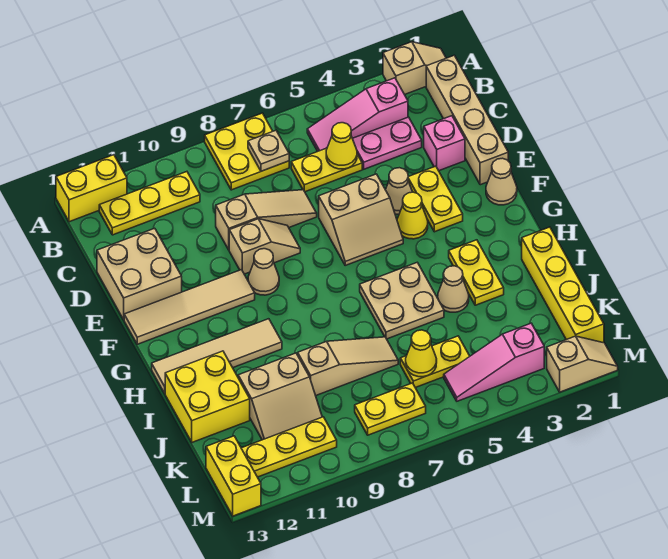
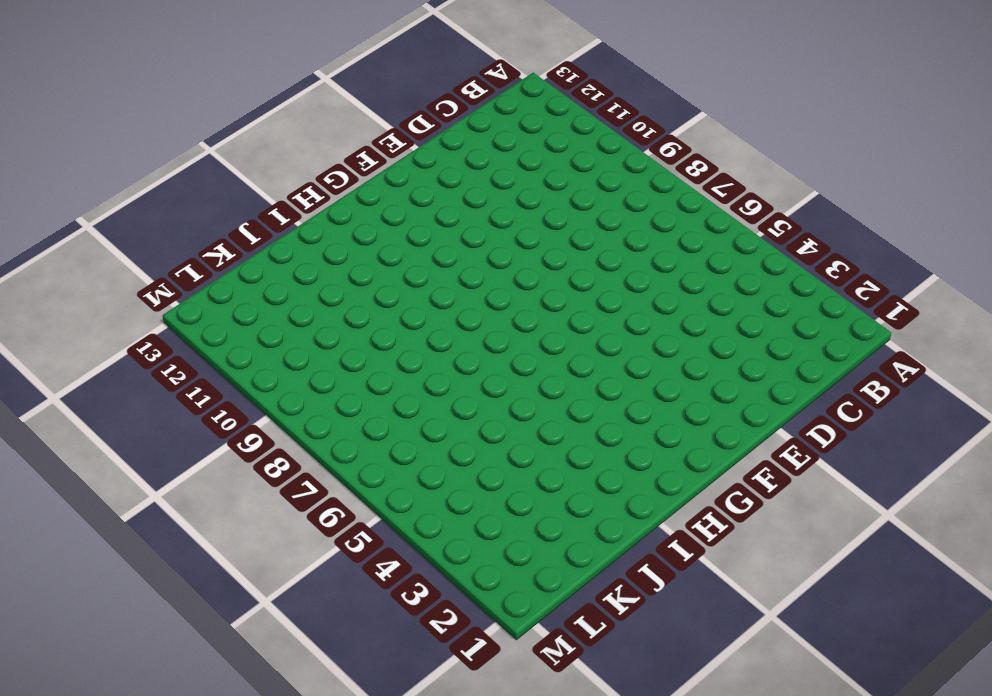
none -> tan 1x2 slope [383,42,446,95]
none -> yellow 2x2 plate [205,113,289,190]
none -> yellow 1x2 brick [56,155,127,222]
none -> tan 1x4 brick [426,55,508,185]

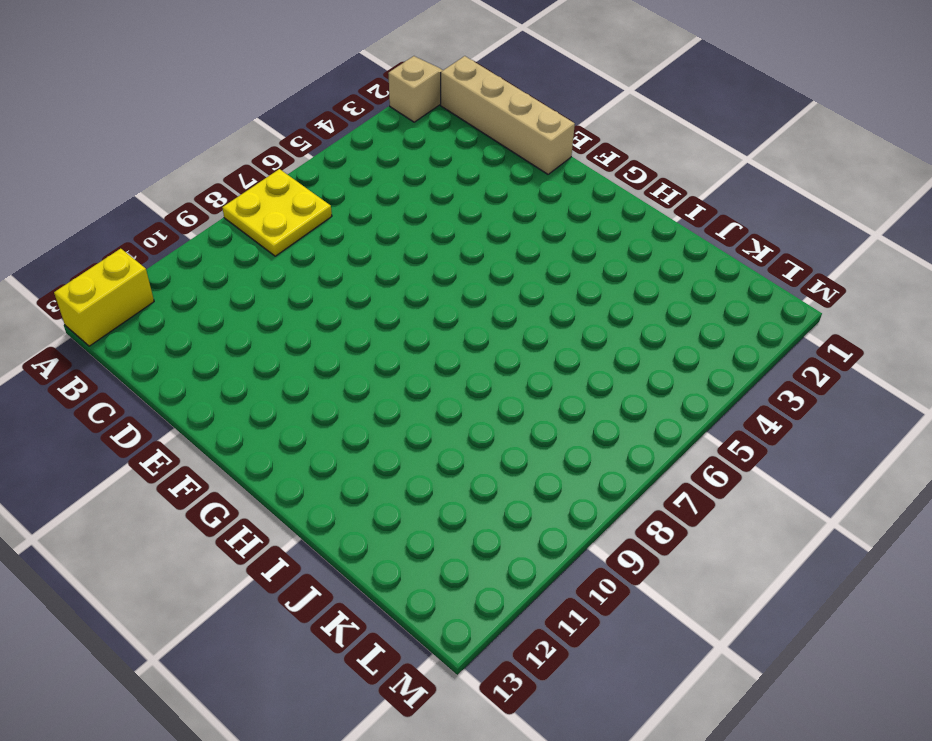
none -> pink 1x3 slope [307,78,408,151]
none -> yellow 1x3 plate [99,172,200,235]
none -> pink 1x2 plate [353,117,422,169]
none -> yellow 1x2 plate [291,148,362,192]

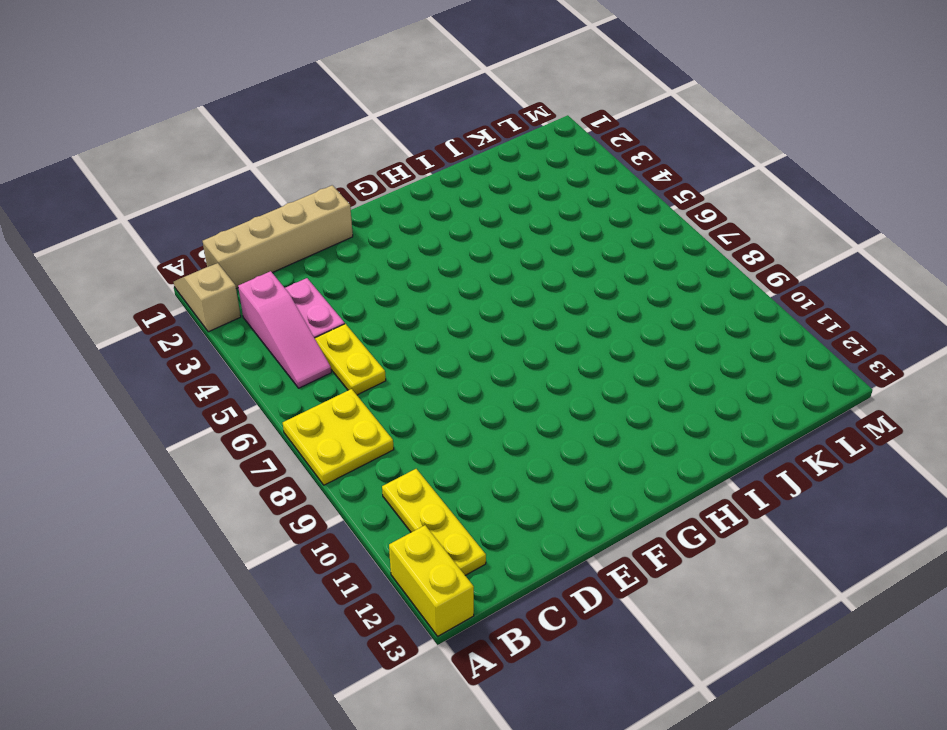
none -> pink 1x1 brick [424,116,465,171]
none -> tan 1x3 slope [216,190,317,250]
none -> tan 2x2 brick [97,228,182,320]
none -> yellow 1x2 plate [408,166,463,232]

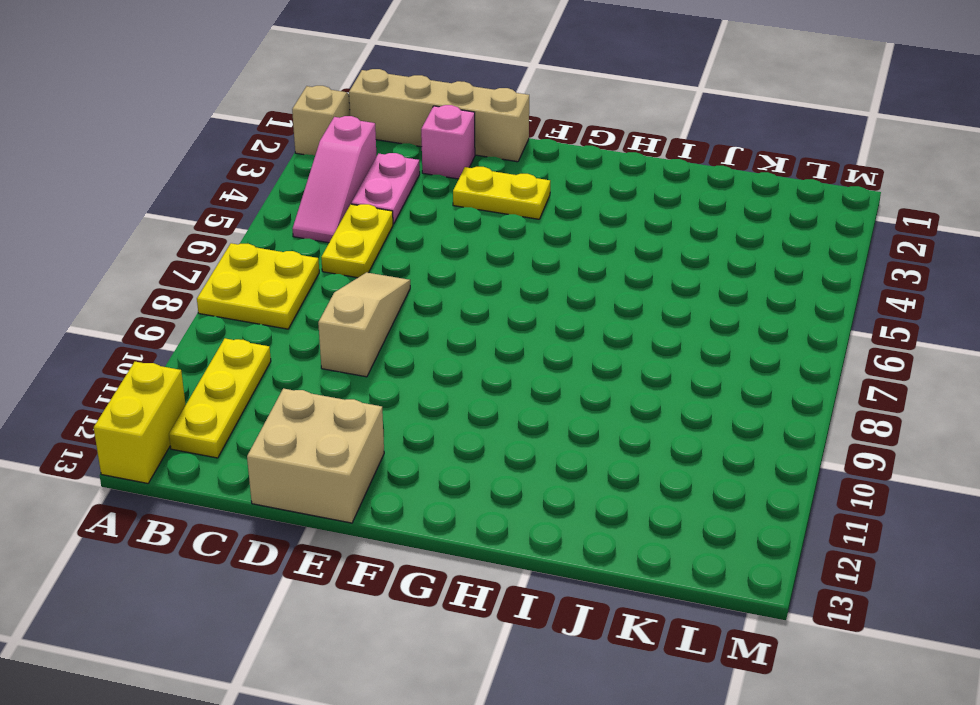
none -> tan 1x1 cone [386,168,412,214]
none -> tan 2x2 slope [319,174,403,265]
none -> tan 1x2 slope [229,219,300,274]
none -> tan 1x1 cone [486,158,517,205]

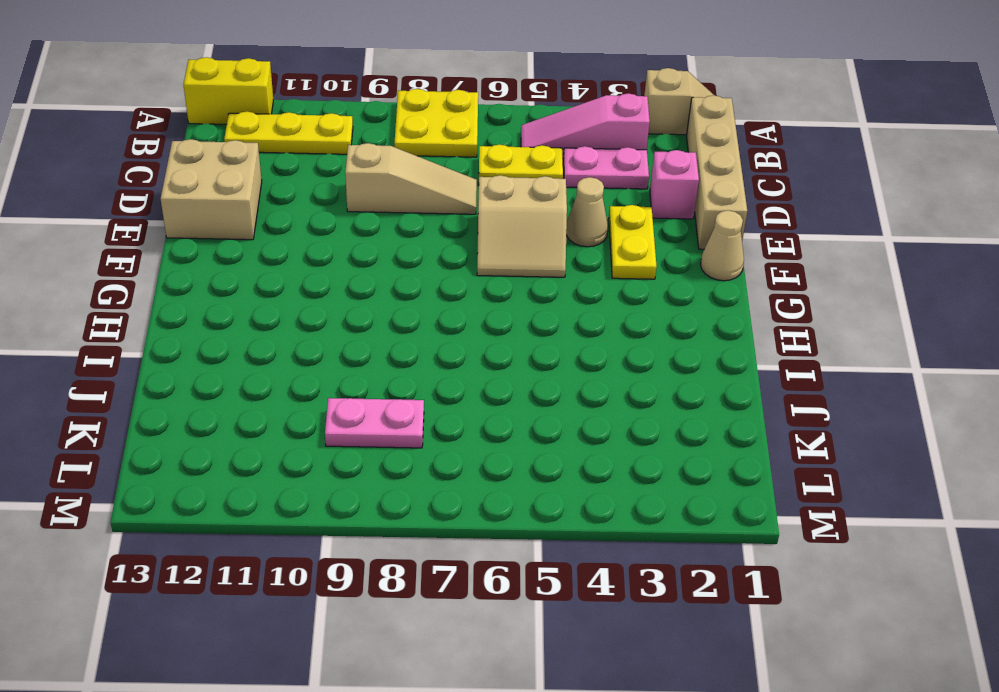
pink 1x2 plate [325,398,424,448] -> none
none -> tan 1x2 slope [229,219,300,274]
none -> yellow 1x1 cone [397,192,428,239]
none -> tan 1x1 cone [248,249,279,295]
none -> tan 1x4 tile [124,270,255,344]

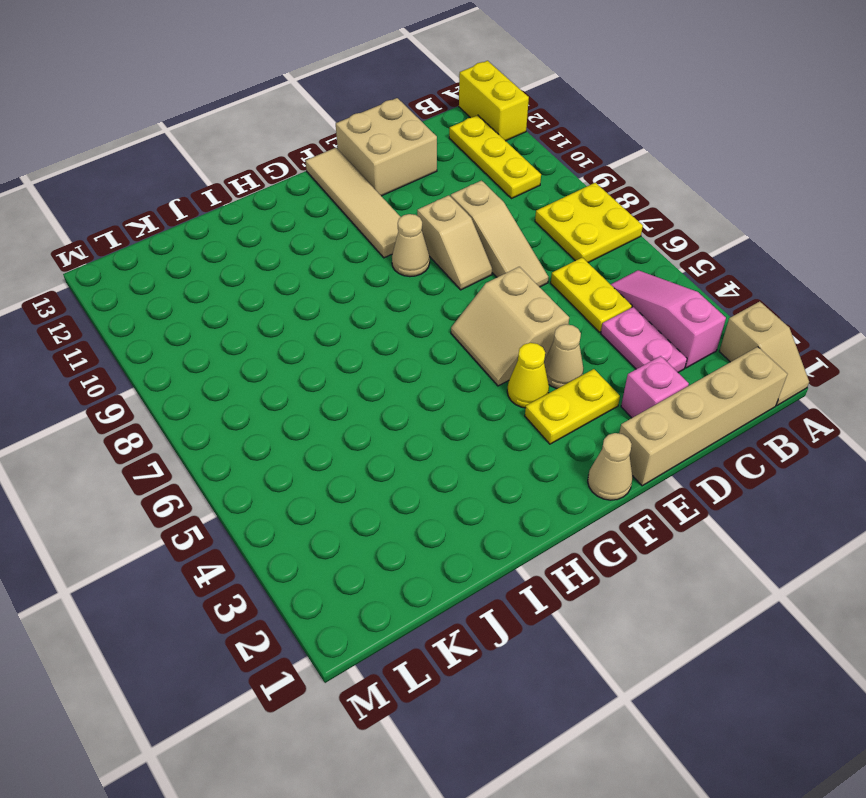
none -> yellow 1x2 plate [449,240,504,305]
none -> tan 2x2 plate [360,263,444,339]
none -> tan 1x4 tile [152,319,282,393]
none -> yellow 1x4 brick [522,227,604,343]

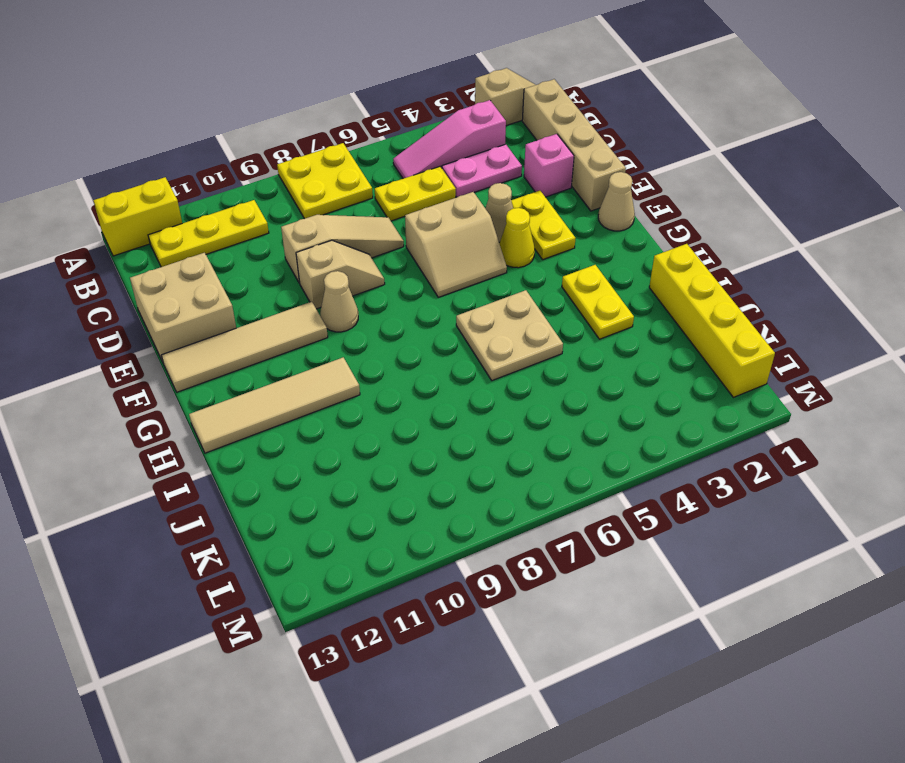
none -> tan 1x1 cone [438,266,469,312]
none -> yellow 2x2 brick [165,351,250,442]
none -> tan 1x3 slope [298,337,398,396]
none -> tan 2x2 slope [238,353,322,440]

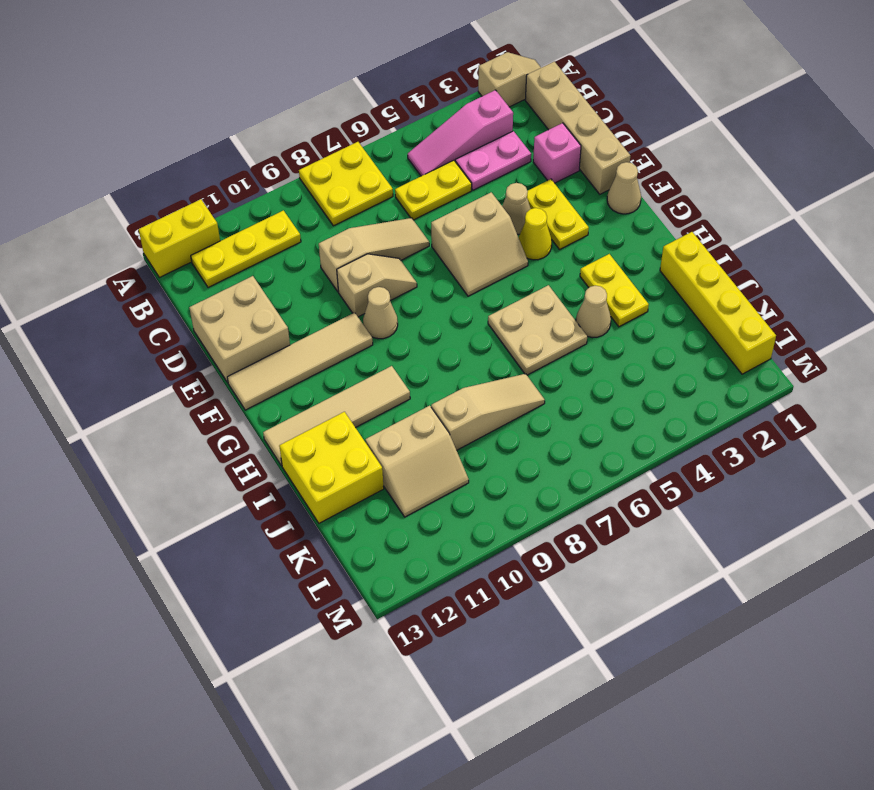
none -> yellow 1x2 plate [400,336,470,388]
none -> pink 1x3 slope [444,323,544,401]
none -> yellow 1x2 plate [355,383,426,435]
none -> yellow 1x3 plate [241,417,337,477]

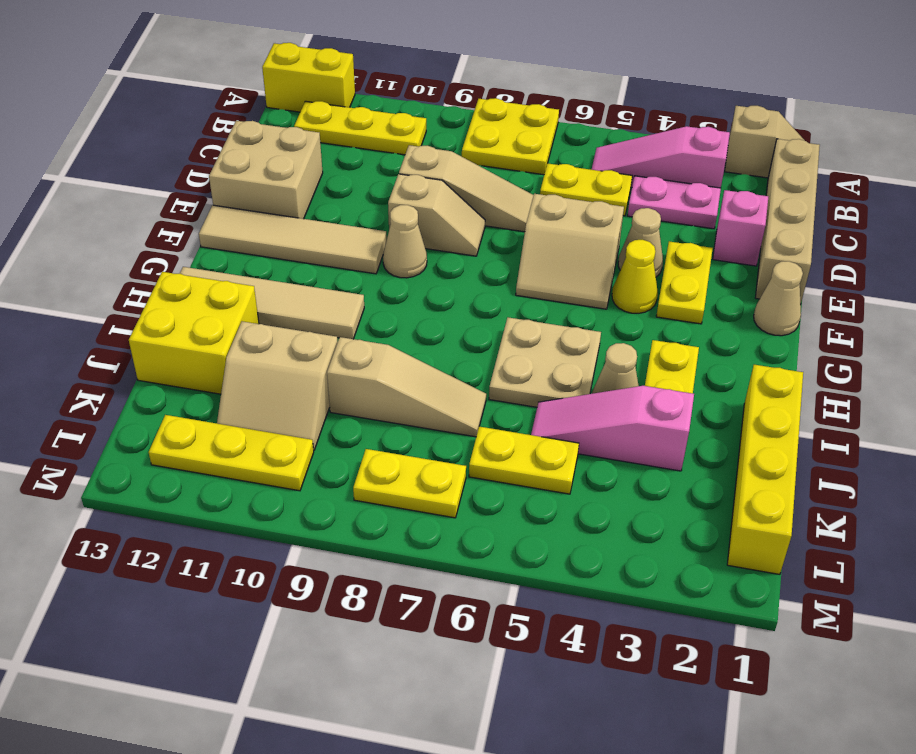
pink 1x3 slope [531,386,694,471] -> pink 1x3 slope moved to [444,323,544,401]
none -> yellow 1x2 brick [206,436,261,516]
none -> tan 1x2 slope [547,336,618,392]
none -> tan 1x1 plate [248,130,289,171]
none -> yellow 1x1 cone [326,123,357,169]

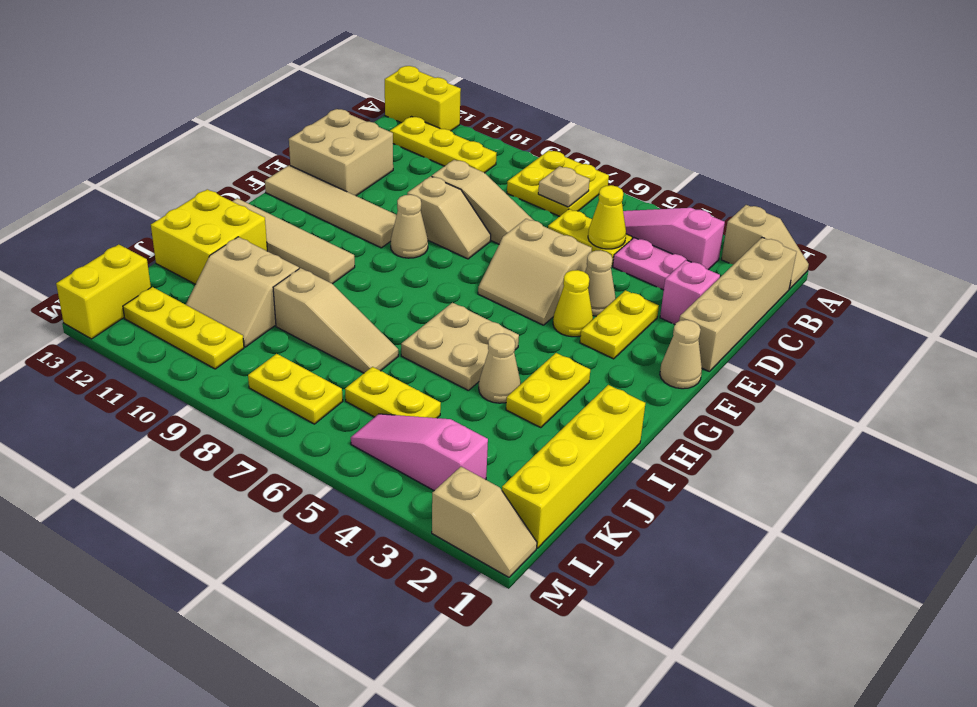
none -> yellow 1x1 cone [406,330,437,377]

